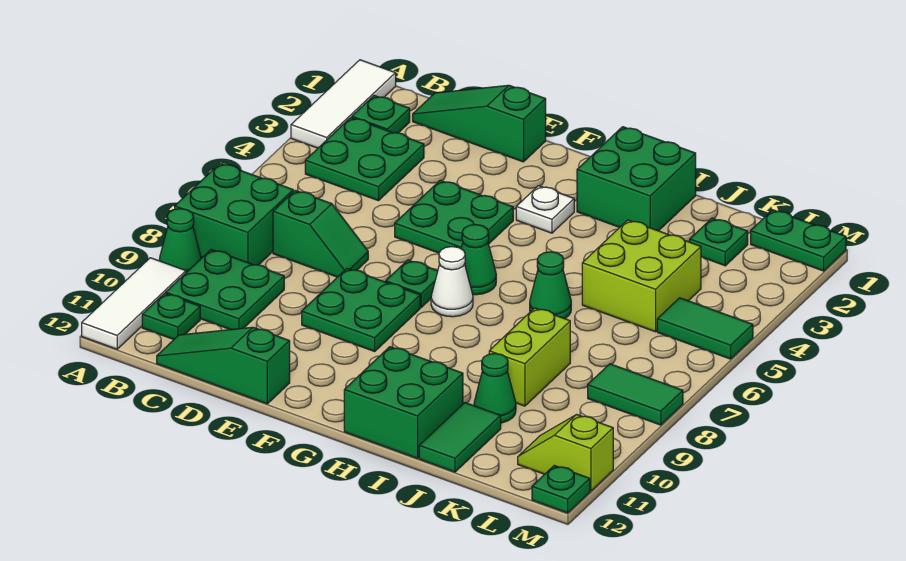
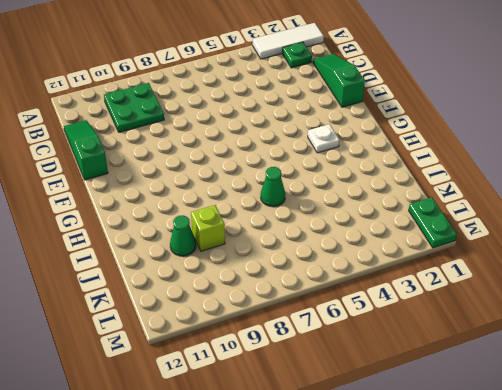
lime 1x1 brick [191,205,225,251] -> lime 1x2 brick [489,308,570,406]
none -> green 2x2 brick [175,163,293,265]
none -> green 1x1 cone [159,209,201,273]
none -> white 1x3 tile [82,258,186,349]
none -> green 2x2 plate [305,118,424,201]

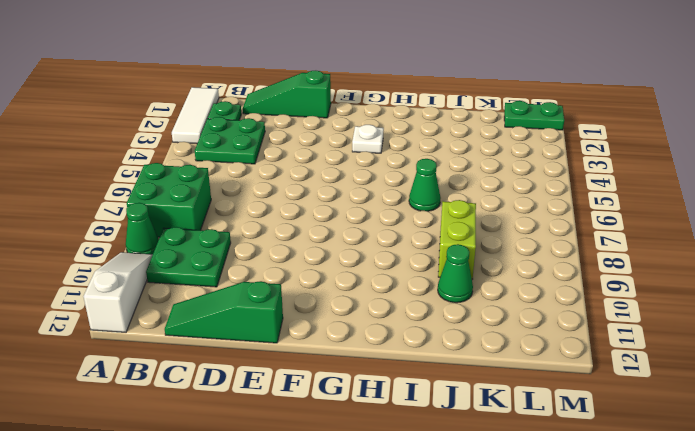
white 1x3 slope [83,252,153,332] -> white 1x3 tile [82,258,186,349]
none -> green 1x1 plate [142,293,200,339]
none -> green 1x2 slope [273,190,368,277]
none -> green 2x2 plate [395,180,513,253]
none -> green 2x2 plate [302,268,420,351]

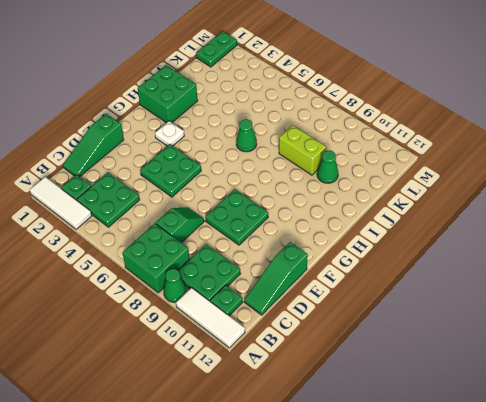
none -> green 1x1 plate [386,260,438,307]
none -> green 1x1 cone [461,225,496,295]
none -> white 1x1 cone [431,247,473,317]
none -> green 2x2 brick [344,347,463,458]

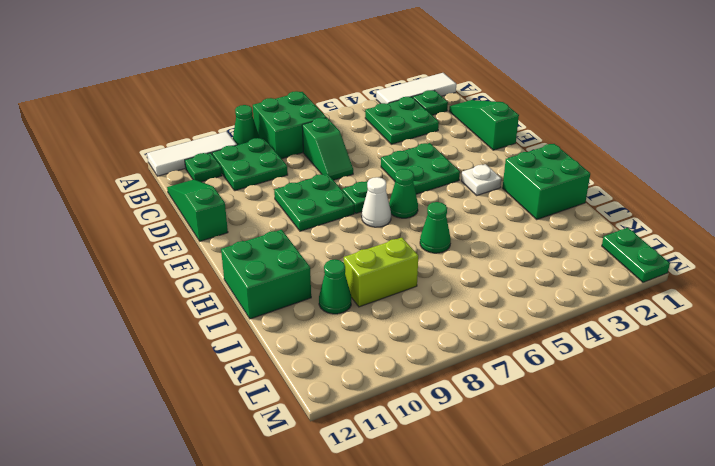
none -> lime 2x2 brick [582,220,701,332]
none -> green 1x2 tile [419,403,501,472]
none -> green 1x1 plate [690,218,748,266]
none -> green 1x2 tile [657,298,753,359]

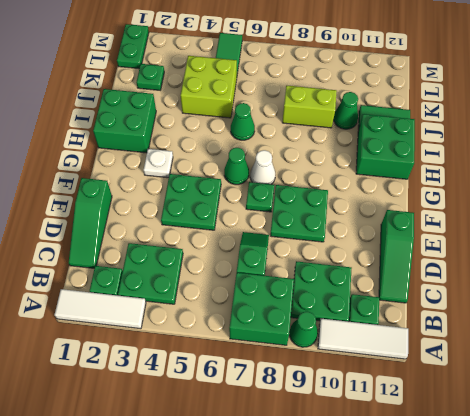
none -> green 1x2 tile [588,364,683,425]
none -> lime 1x2 slope [518,415,613,491]
none -> green 1x1 plate [532,465,590,513]

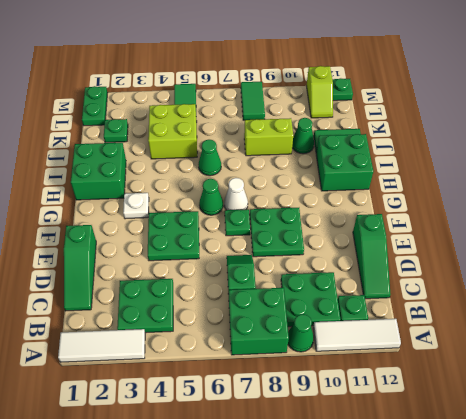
none -> green 1x1 plate [352,95,410,133]

